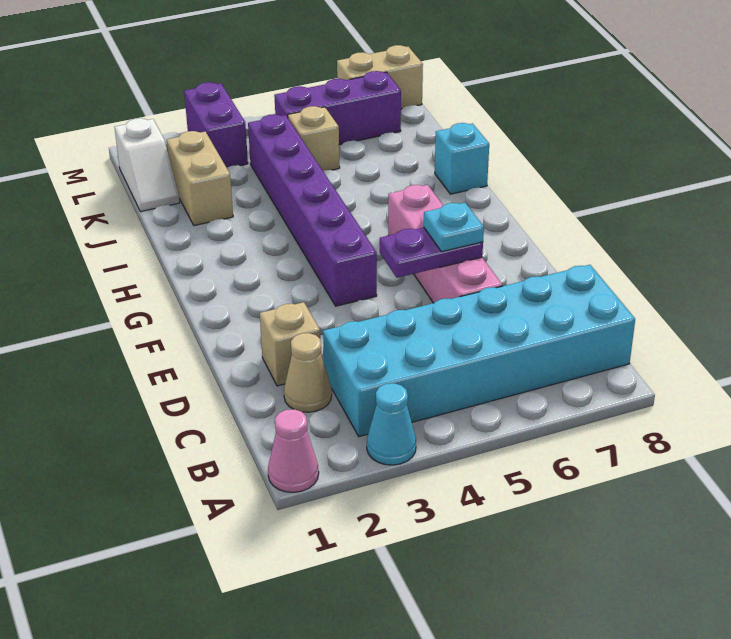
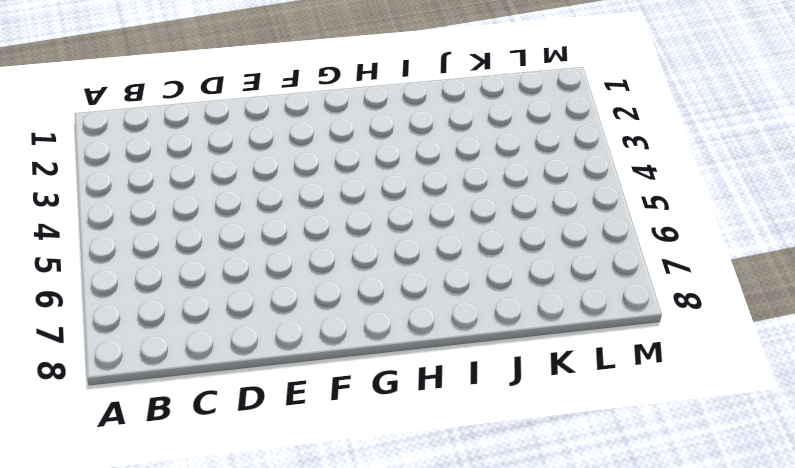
none -> pink 1x1 cone [268,409,319,492]
none -> cyan 1x1 cone [367,383,416,465]
none -> cyan 2x6 brick [323,265,635,437]

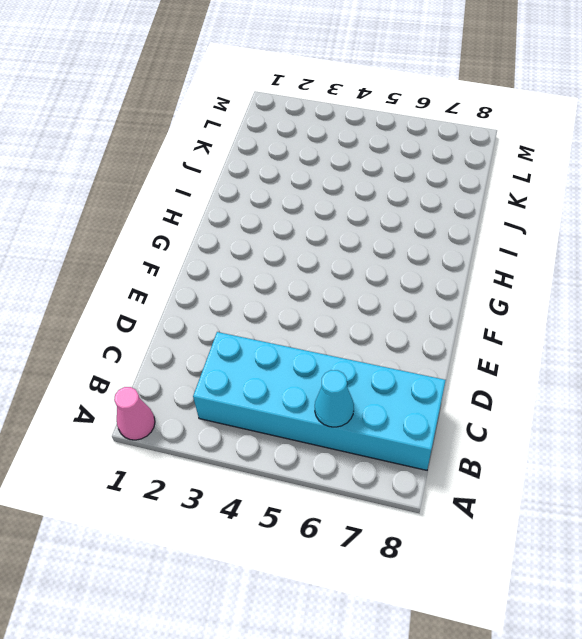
cyan 1x1 cone [315,370,354,427] -> cyan 1x1 cone moved to [367,383,416,465]
none -> tan 1x1 cone [284,333,332,412]
none -> tan 1x1 brick [260,302,320,386]
none -> pink 1x4 brick [388,185,502,303]

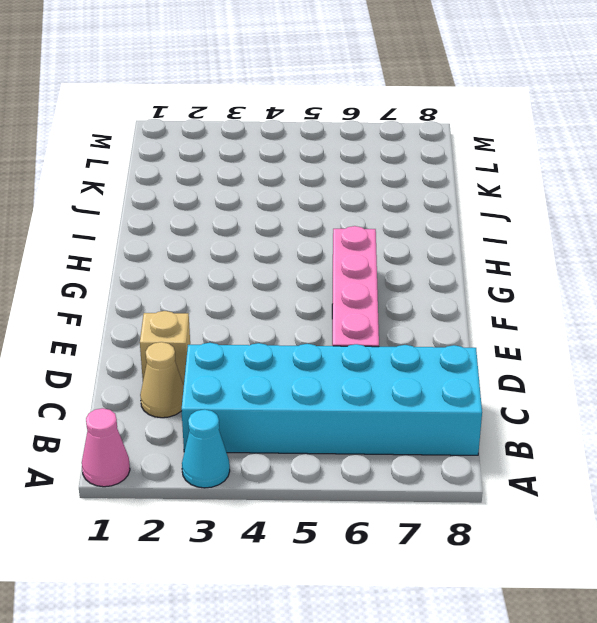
none -> purple 1x6 brick [248,114,377,306]
none -> cyan 1x1 brick [435,123,489,194]
none -> tan 1x2 brick [167,131,233,226]

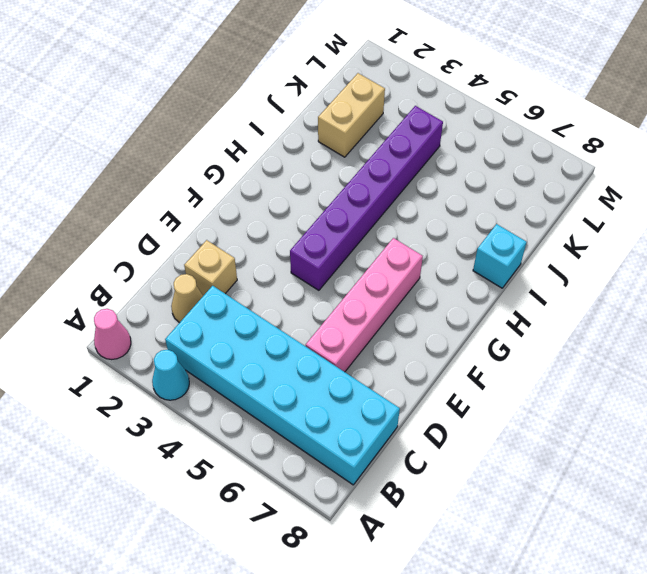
none -> white 1x2 slope [115,118,180,212]
none -> tan 1x1 brick [288,106,340,171]
none -> purple 1x2 brick [184,82,248,168]

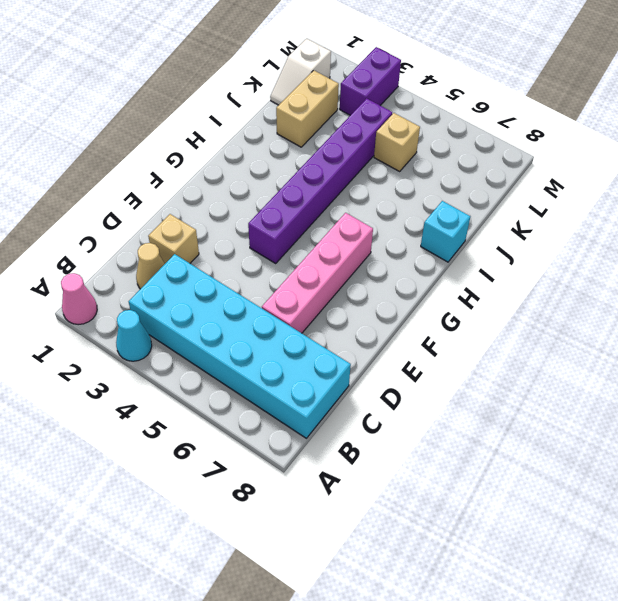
none -> purple 1x3 brick [274,71,401,145]
none -> tan 1x2 brick [337,45,423,109]
none -> purple 1x2 plate [380,227,483,278]

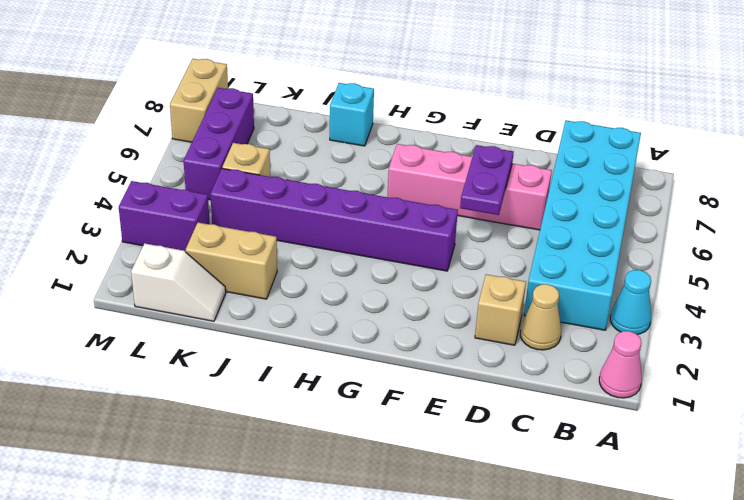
none -> cyan 1x1 plate [424,203,484,252]

